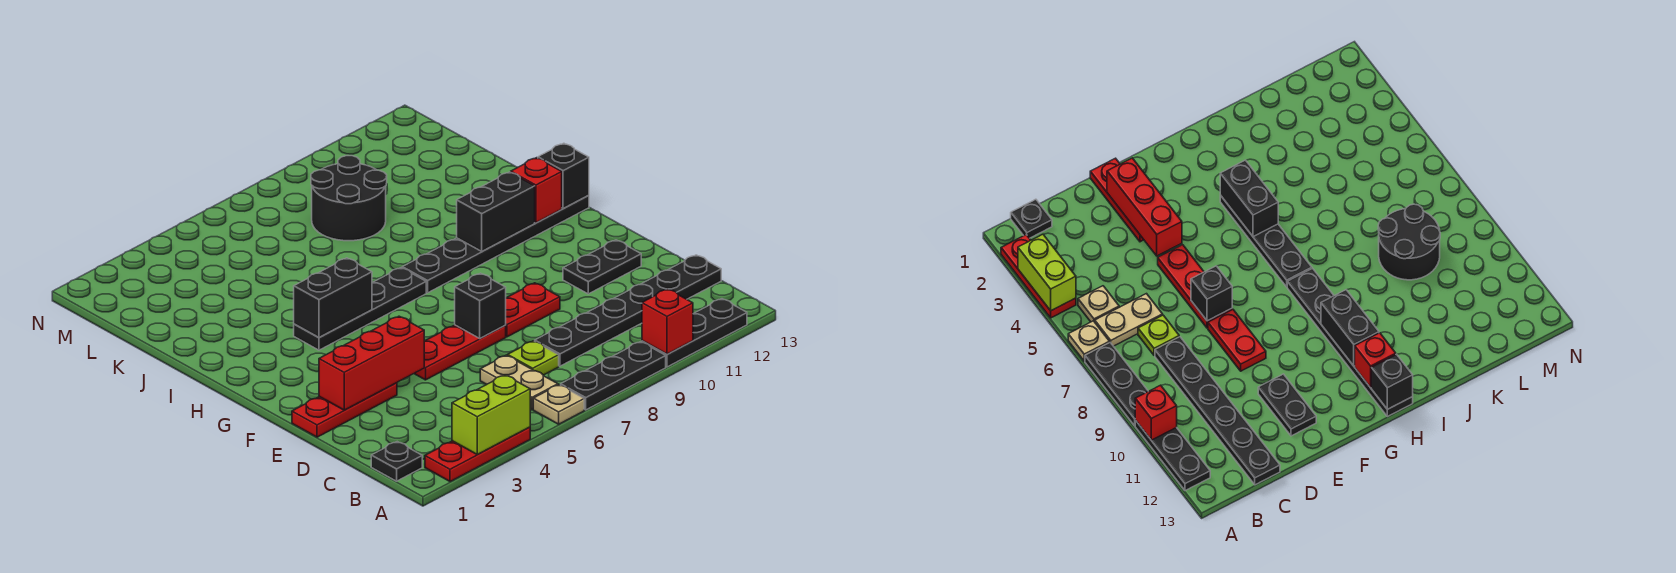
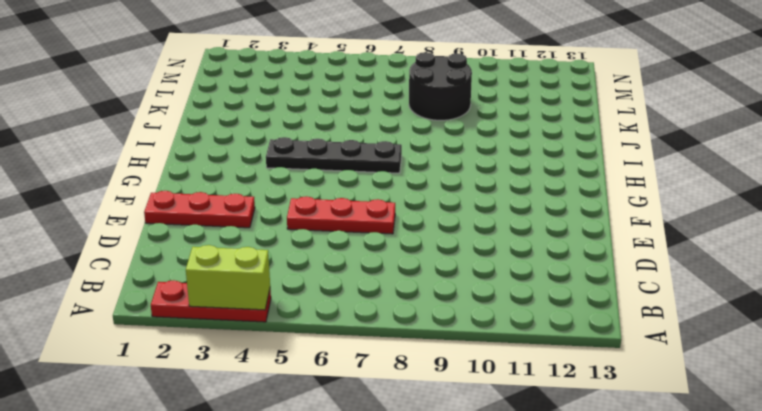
none -> tan 1x1 plate [533,385,584,424]
none -> black 1x3 plate [561,342,666,410]
none -> black 1x3 plate [642,299,747,367]

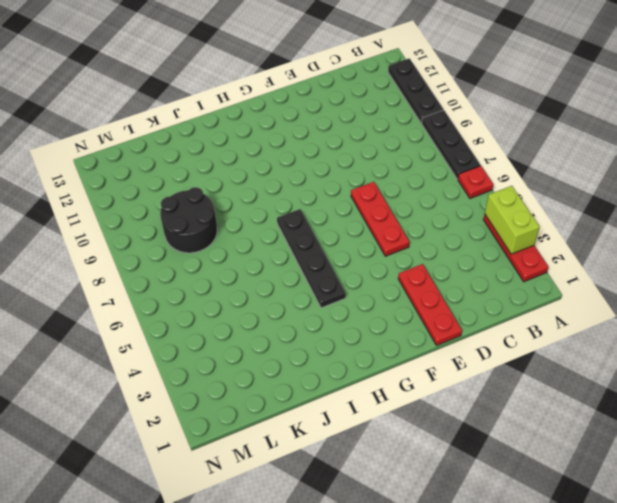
red 1x1 plate [458,166,493,199] -> tan 1x1 plate [533,385,584,424]
none -> black 1x1 plate [371,442,422,481]
none -> tan 1x1 plate [1078,286,1119,322]
none -> tan 1x2 plate [480,355,558,410]

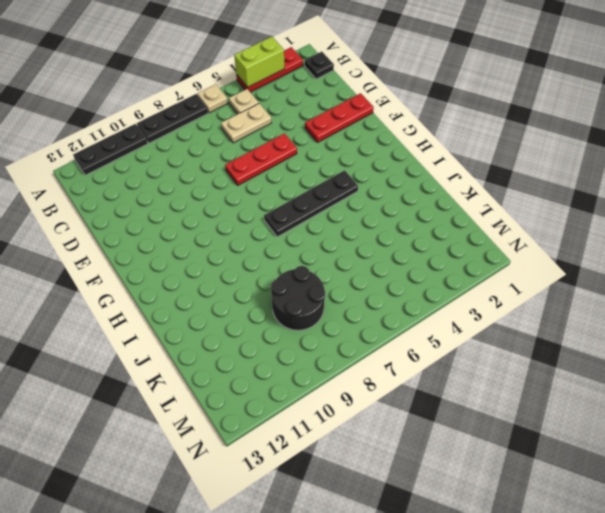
tan 1x2 plate [221,103,272,143] -> tan 1x2 plate turned to [480,355,558,410]
none -> lime 1x1 plate [508,341,559,375]
none -> black 1x6 plate [535,255,721,366]
none -> red 1x2 plate [505,283,560,337]

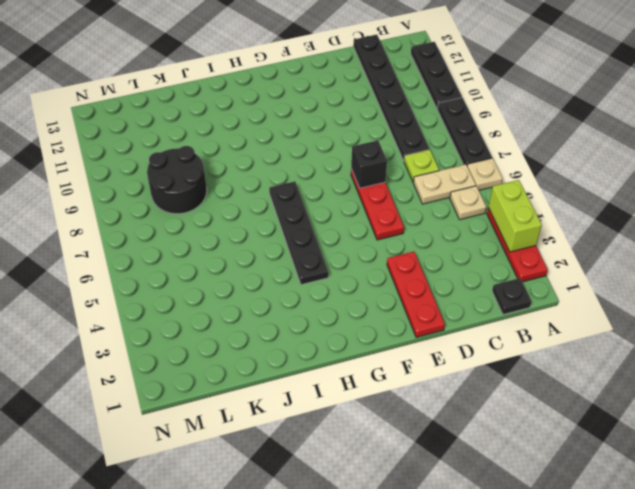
none -> red 1x2 plate [505,283,560,337]
none -> black 1x2 plate [563,240,641,294]
none -> black 1x6 plate [402,195,589,293]

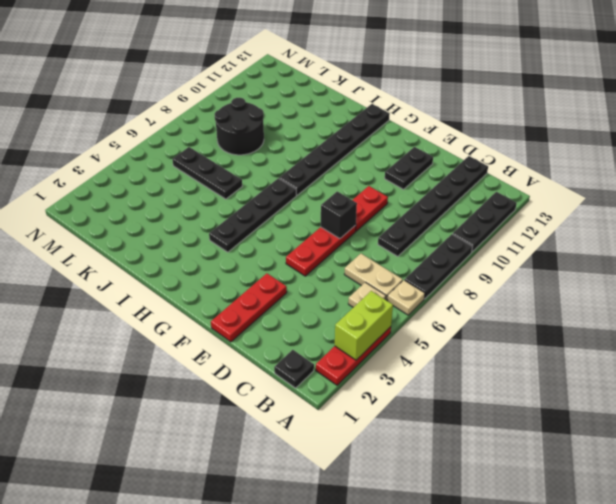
black 1x3 plate [172,147,242,199] -> none
none -> lime 1x1 plate [508,341,559,375]
none -> red 1x1 brick [642,289,693,354]
none -> red 1x3 brick [319,316,424,410]

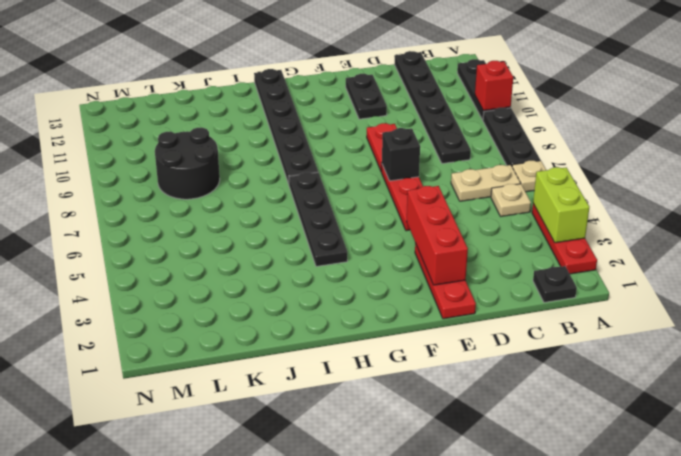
none -> lime 1x1 plate [508,341,559,375]
none -> black 1x2 brick [294,258,372,338]
none -> black 1x2 brick [457,172,535,251]

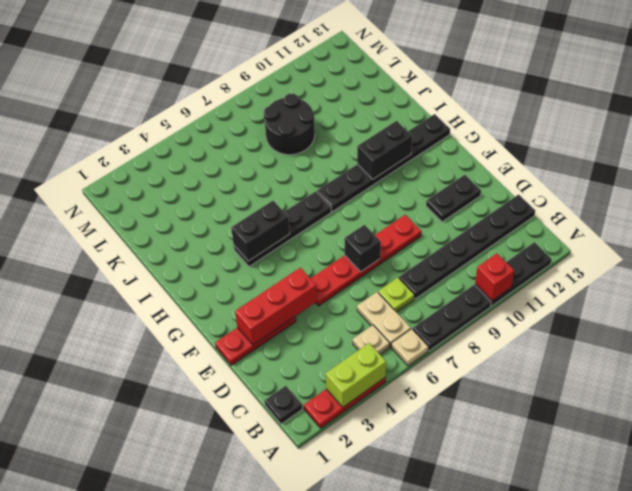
none -> red 1x1 brick [511,158,562,223]
none -> black 1x1 brick [538,143,589,208]

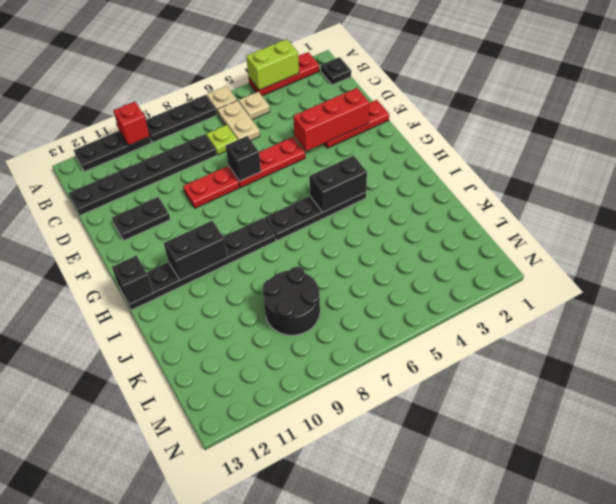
none -> red 1x1 brick [511,158,562,223]

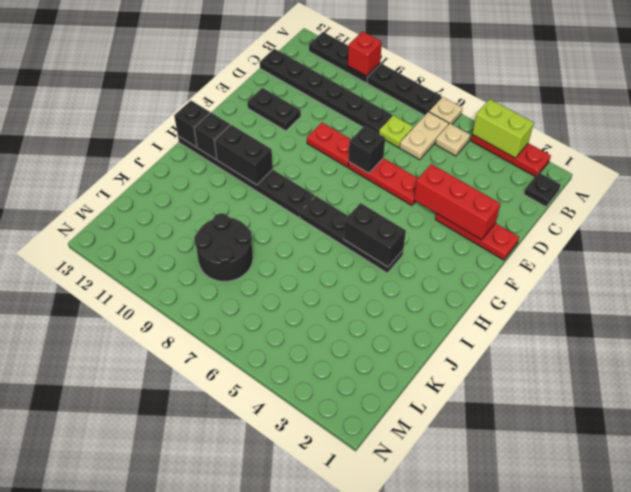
black 1x1 brick [194,113,230,159] -> red 1x1 brick [511,158,562,223]

